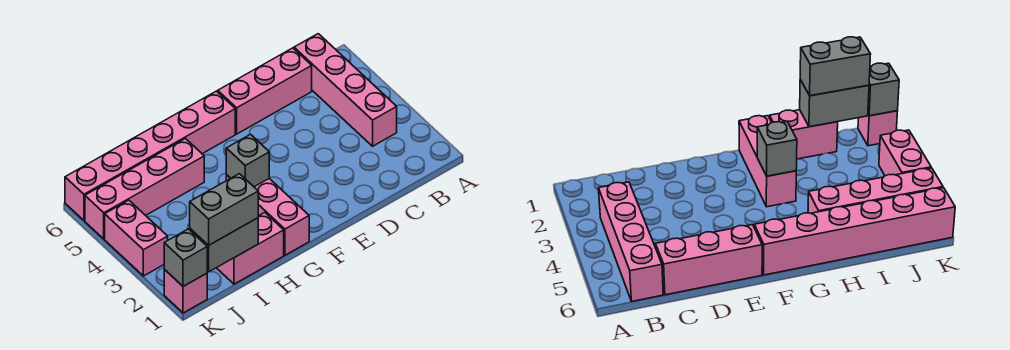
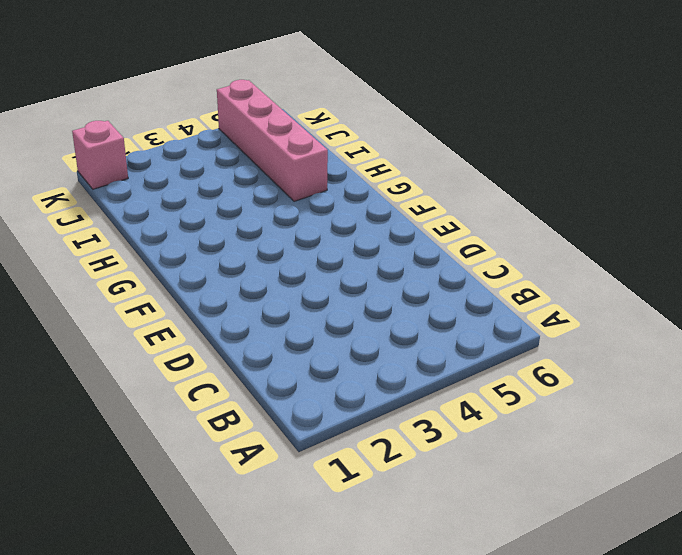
none -> pink 1x4 brick [294,34,397,146]
none -> pink 1x3 brick [218,48,312,134]
none -> pink 1x6 brick [65,91,235,220]

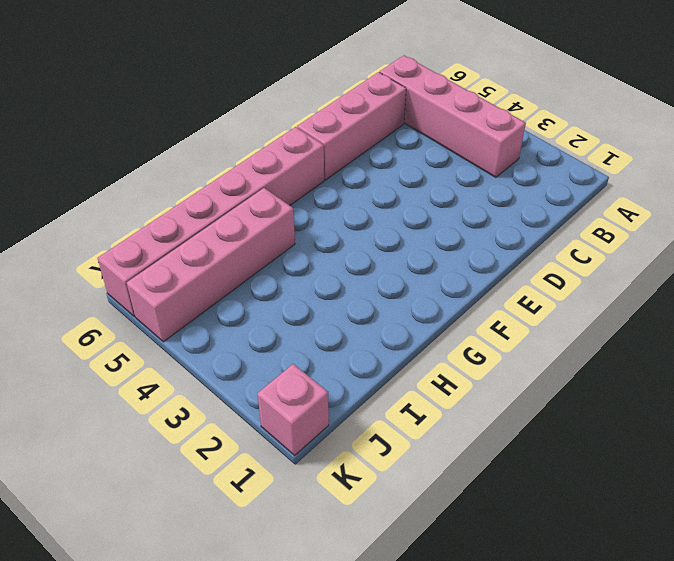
none -> pink 1x3 brick [226,175,309,255]
none -> pink 1x2 brick [217,212,284,284]
none -> pink 1x2 brick [105,200,168,276]

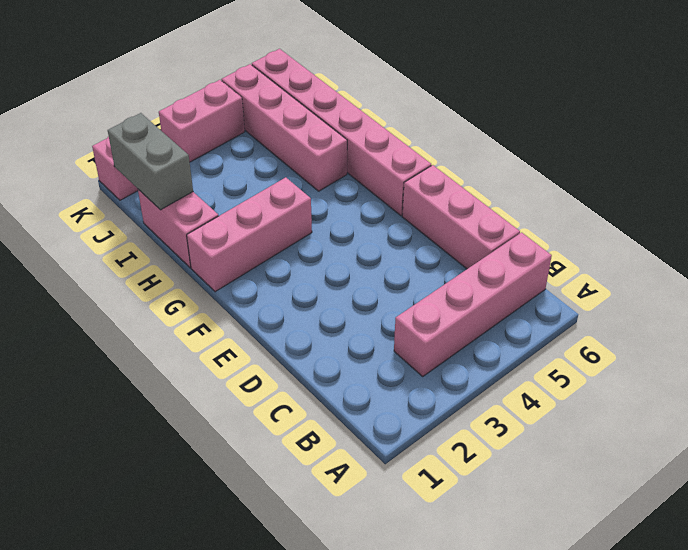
none -> grey 1x1 brick [226,135,269,187]
none -> grey 1x1 brick [164,229,207,286]
none -> grey 1x2 brick [190,174,258,245]

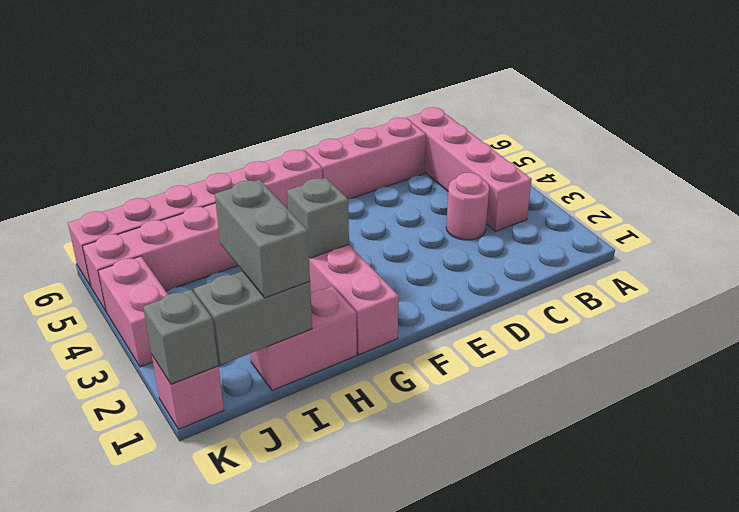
pink 1x1 round brick [446,173,489,240] -> none
grey 1x2 brick [215,180,310,298] -> grey 1x2 brick turned to [190,174,258,245]

